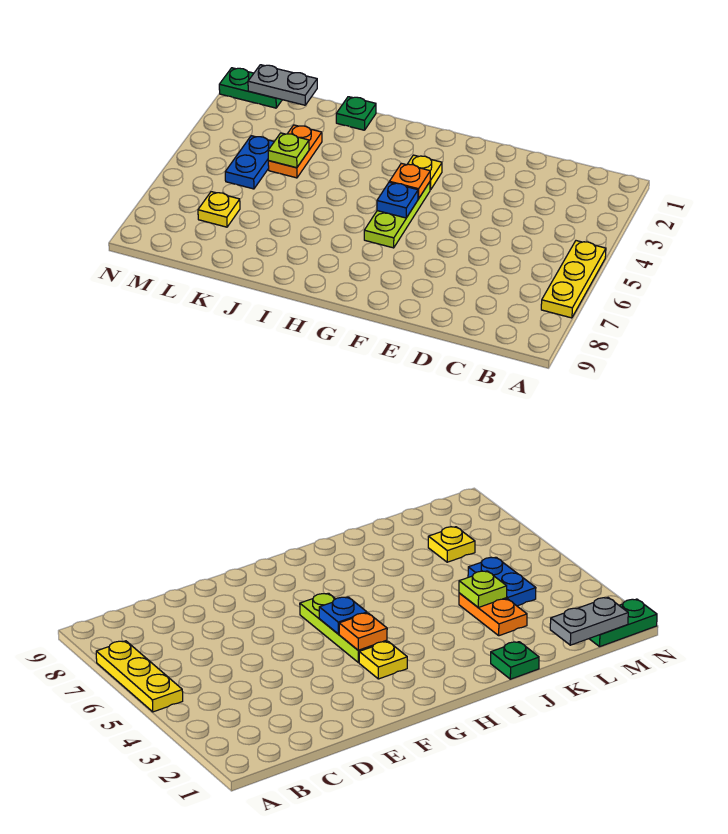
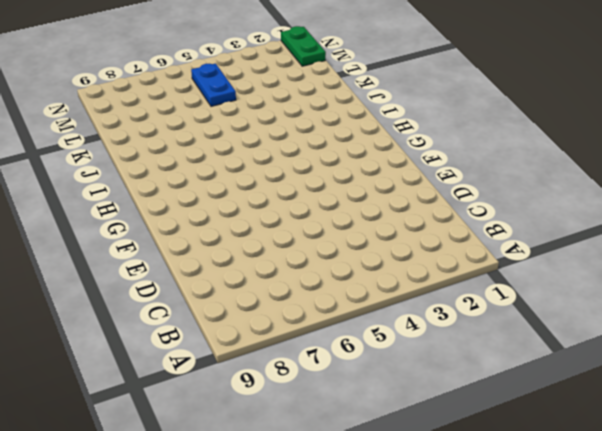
blue 1x2 plate [191,64,236,106] -> blue 1x2 plate turned to [225,136,274,189]
none -> yellow 1x3 plate [541,241,606,318]
none -> yellow 1x1 plate [407,155,442,190]
none -> lime 1x3 plate [364,182,430,248]

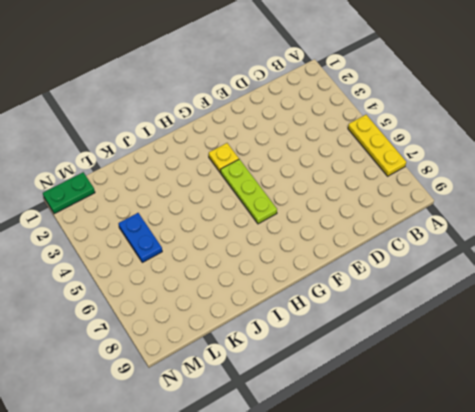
none -> green 1x1 plate [336,97,376,130]
none -> orange 1x2 plate [268,125,322,178]
none -> yellow 1x1 plate [198,192,240,227]

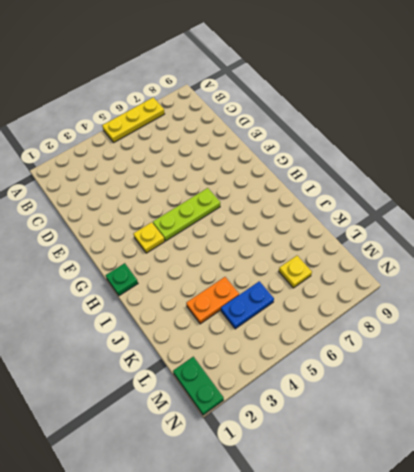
green 1x1 plate [105,263,138,296] -> green 1x1 plate moved to [336,97,376,130]
none -> orange 1x1 plate [389,163,430,199]
none -> blue 1x1 plate [377,182,418,218]
none -> lime 1x1 plate [268,133,309,168]

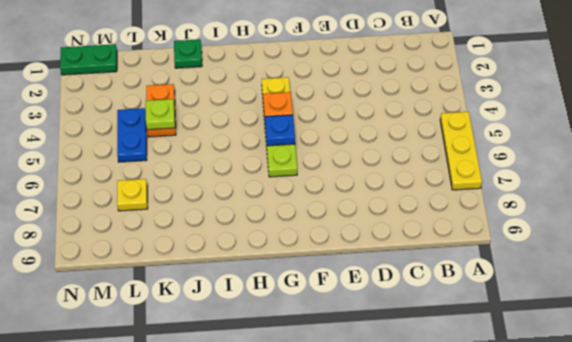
none -> grey 1x2 plate [248,65,317,105]

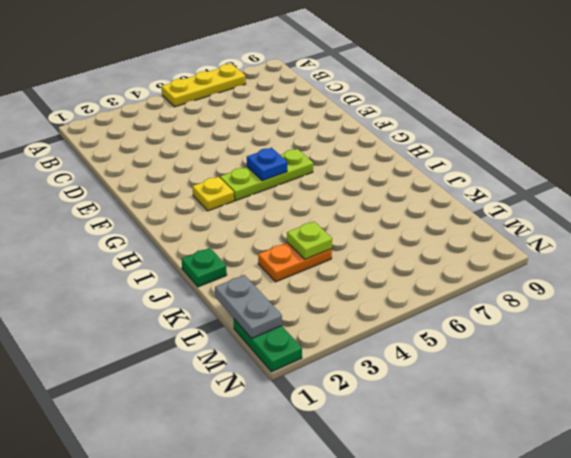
none -> blue 1x2 plate [225,136,274,189]
none -> yellow 1x1 plate [198,192,240,227]
none -> orange 1x1 plate [389,163,430,199]

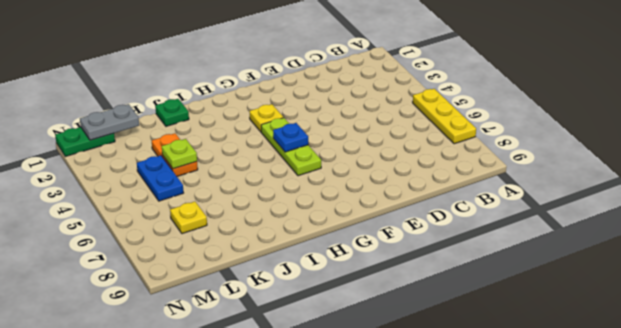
none -> orange 1x1 plate [389,163,430,199]

